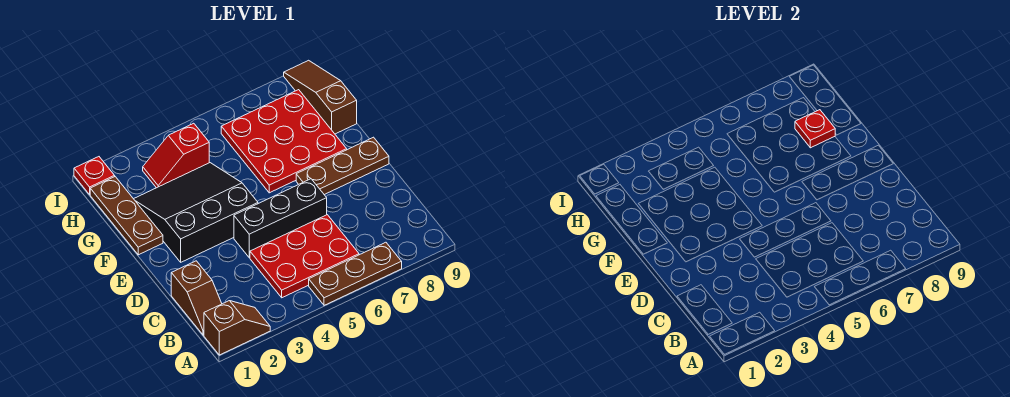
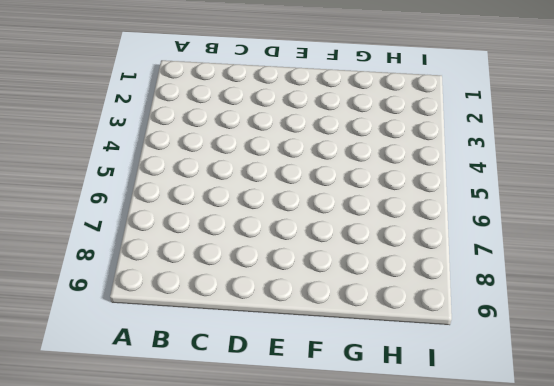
none -> brown 1x2 slope [204,301,270,355]
none -> brown 1x3 plate [309,242,402,305]
none -> brown 1x2 slope [171,261,222,335]

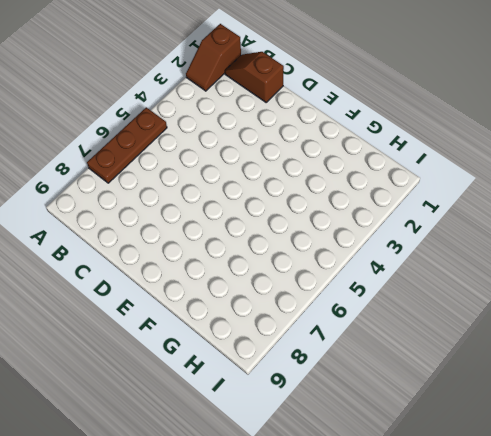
none -> red 2x3 plate [250,215,359,298]
none -> black 1x3 brick [234,179,327,258]
none -> black 3x3 slope [134,163,258,262]

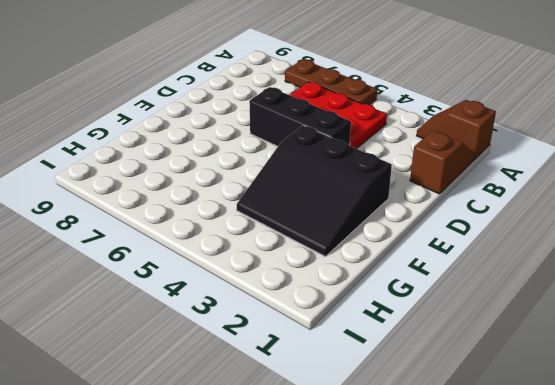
none -> brown 1x3 plate [296,137,389,195]
none -> brown 1x3 plate [90,177,163,255]
none -> red 3x3 plate [221,90,347,193]

